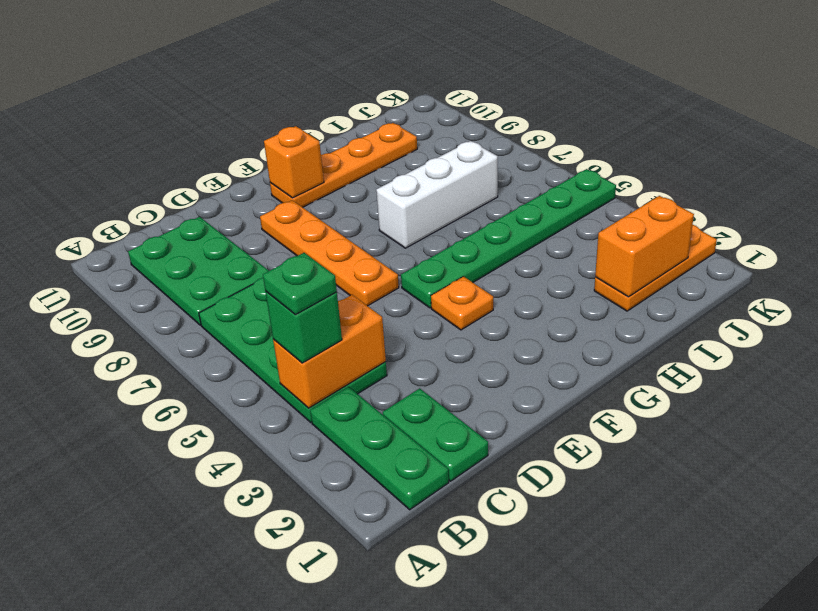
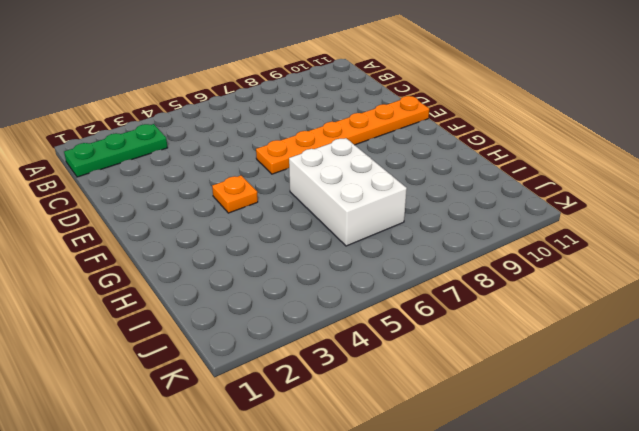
orange 1x6 plate [256,96,429,174] -> orange 1x4 plate [260,200,399,306]
white 2x3 brick [289,138,407,246] -> white 1x3 brick [376,141,498,248]
none -> green 2x4 plate [199,278,387,422]
none -> green 2x3 plate [128,217,269,325]
none -> green 1x2 plate [383,388,488,481]

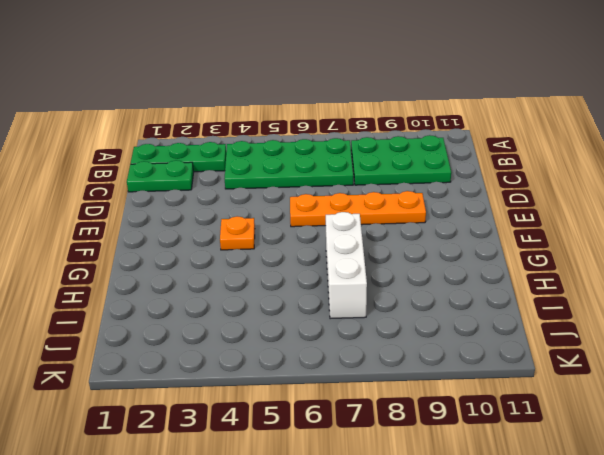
none -> green 1x6 plate [401,169,616,308]
none -> orange 1x4 plate [270,123,417,207]
none -> orange 1x3 plate [594,225,717,311]

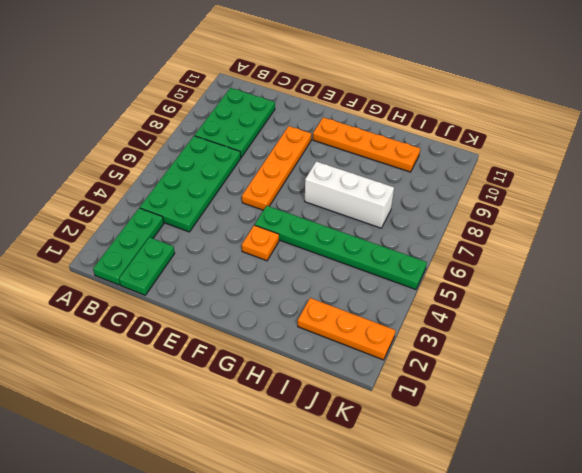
none -> orange 1x2 brick [273,295,386,408]
none -> orange 1x1 brick [264,126,324,198]
none -> orange 1x2 brick [595,196,694,297]

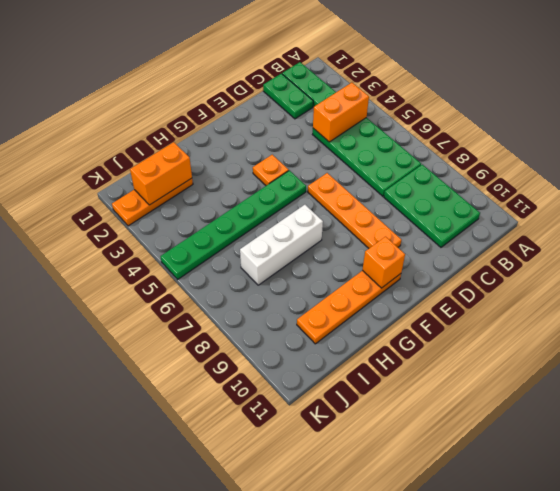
none -> green 1x1 brick [265,291,342,363]
none -> green 1x1 plate [263,253,337,315]

